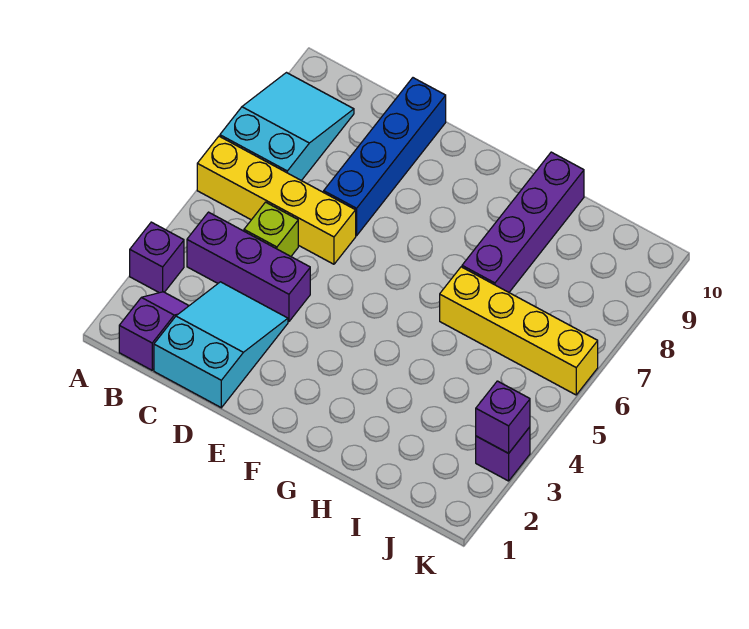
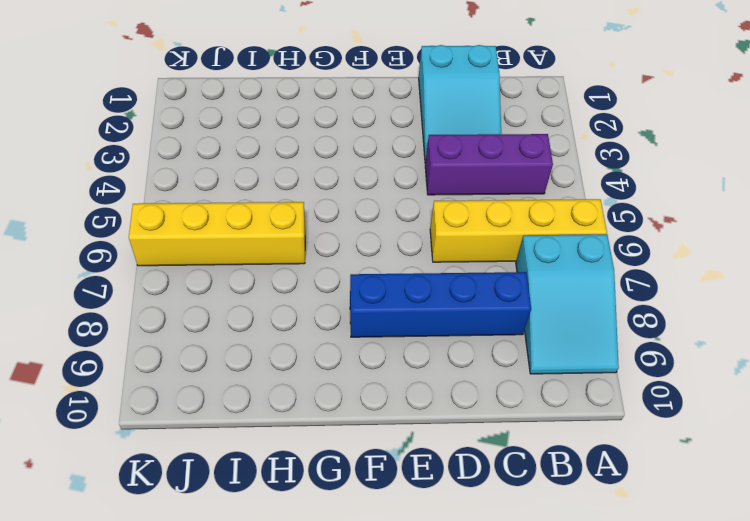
blue 1x4 brick [350,272,531,337] -> blue 1x4 brick turned to [324,78,446,236]
none -> purple 1x1 brick [130,222,184,293]
none -> purple 1x2 slope [119,292,189,370]
none -> lime 1x1 brick [244,202,298,256]

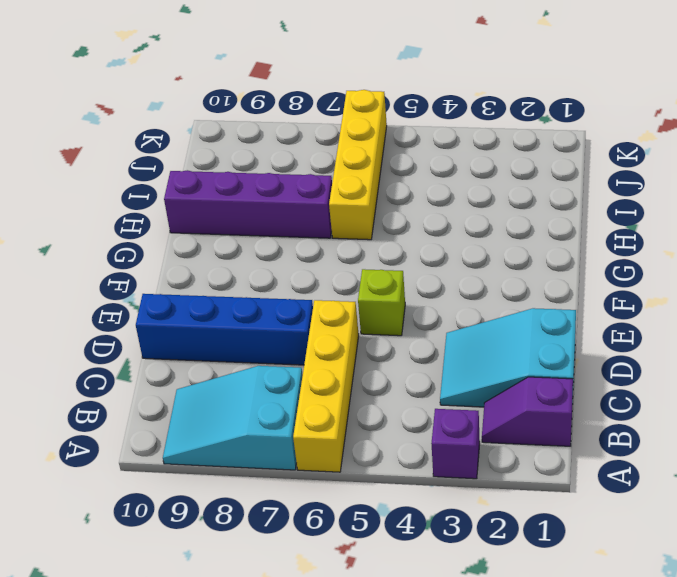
lime 1x1 brick [358,269,405,336] -> lime 1x1 brick moved to [244,202,298,256]
none -> purple 1x3 brick [187,212,310,322]
none -> purple 1x1 brick [476,427,530,481]
none -> purple 1x1 brick [476,381,530,453]

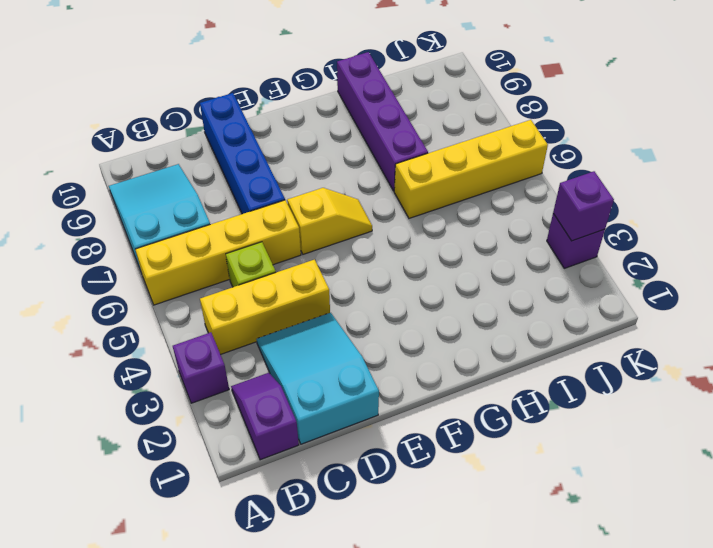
yellow 1x3 brick [200,260,330,354] -> purple 1x3 brick [187,212,310,322]
yellow 1x2 slope [287,188,372,254] -> none

